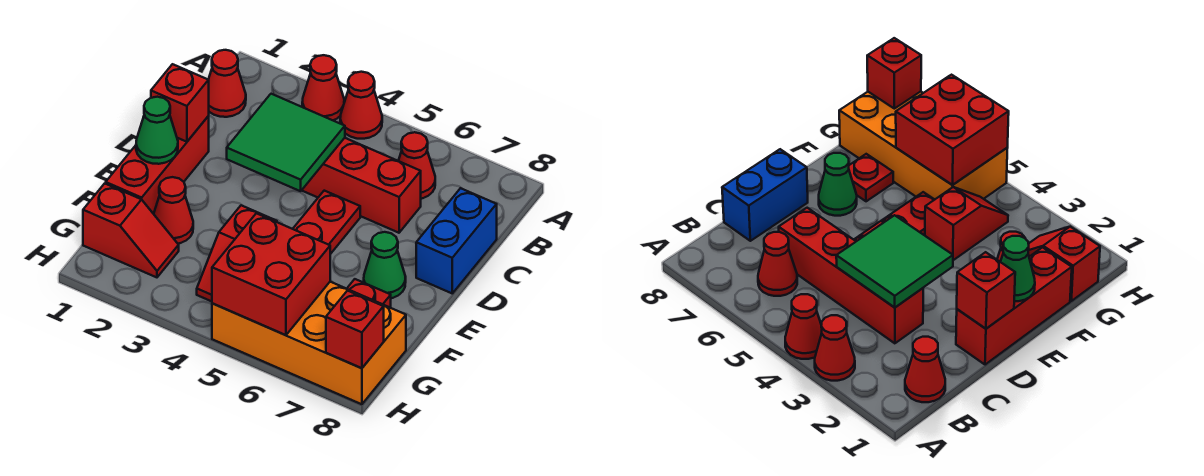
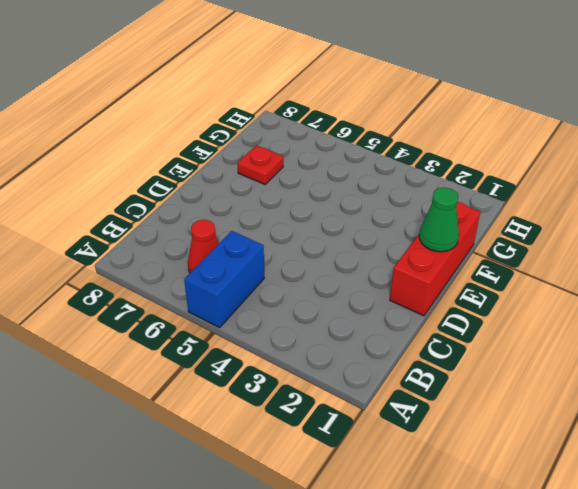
blue 1x2 brick [184,231,264,328] -> blue 1x2 brick moved to [416,188,497,293]
none -> red 1x1 cone [302,55,344,120]
none -> red 1x1 cone [340,72,382,139]
none -> red 1x1 cone [208,50,246,117]

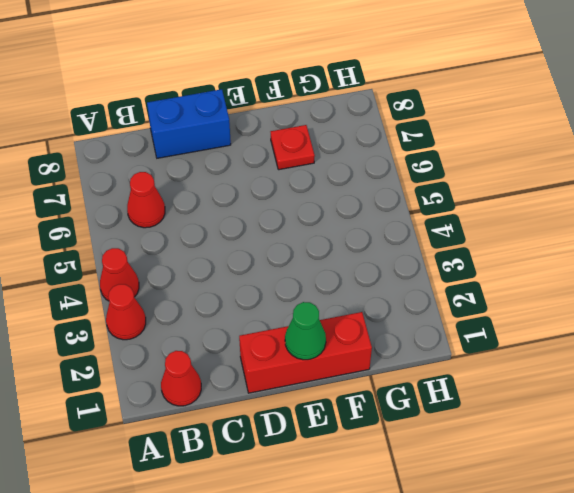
none -> red 1x4 brick [302,138,421,233]
none -> red 1x3 plate [293,191,360,254]
none -> green 1x1 cone [364,232,406,298]

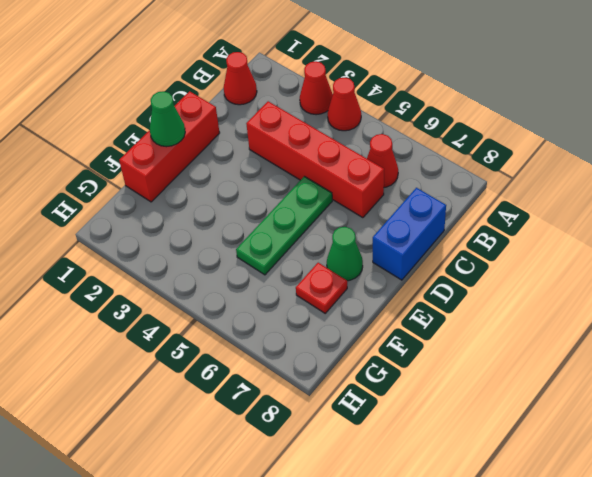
green 1x3 plate [236,176,332,275] -> red 1x3 plate [293,191,360,254]
none -> red 1x1 cone [154,177,193,244]
none -> red 1x2 slope [197,205,277,301]
none -> red 1x2 slope [83,183,179,277]

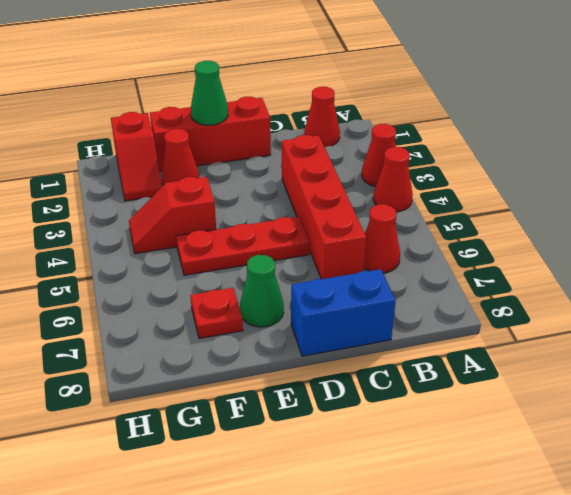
none -> orange 2x4 brick [212,282,406,404]
none -> green 2x2 tile [227,94,345,191]
none -> red 1x1 brick [151,64,209,142]

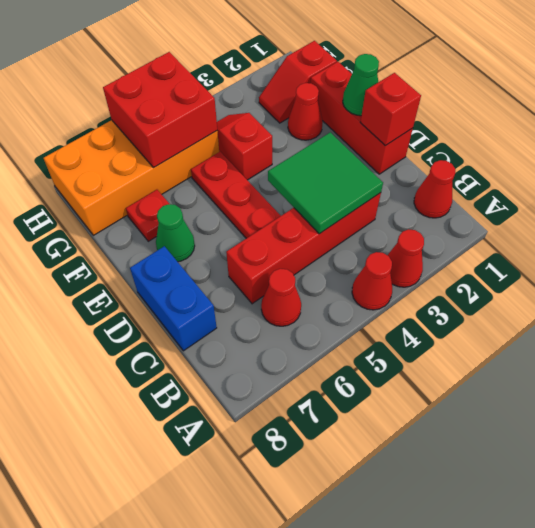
none -> red 1x1 brick [326,291,384,368]

